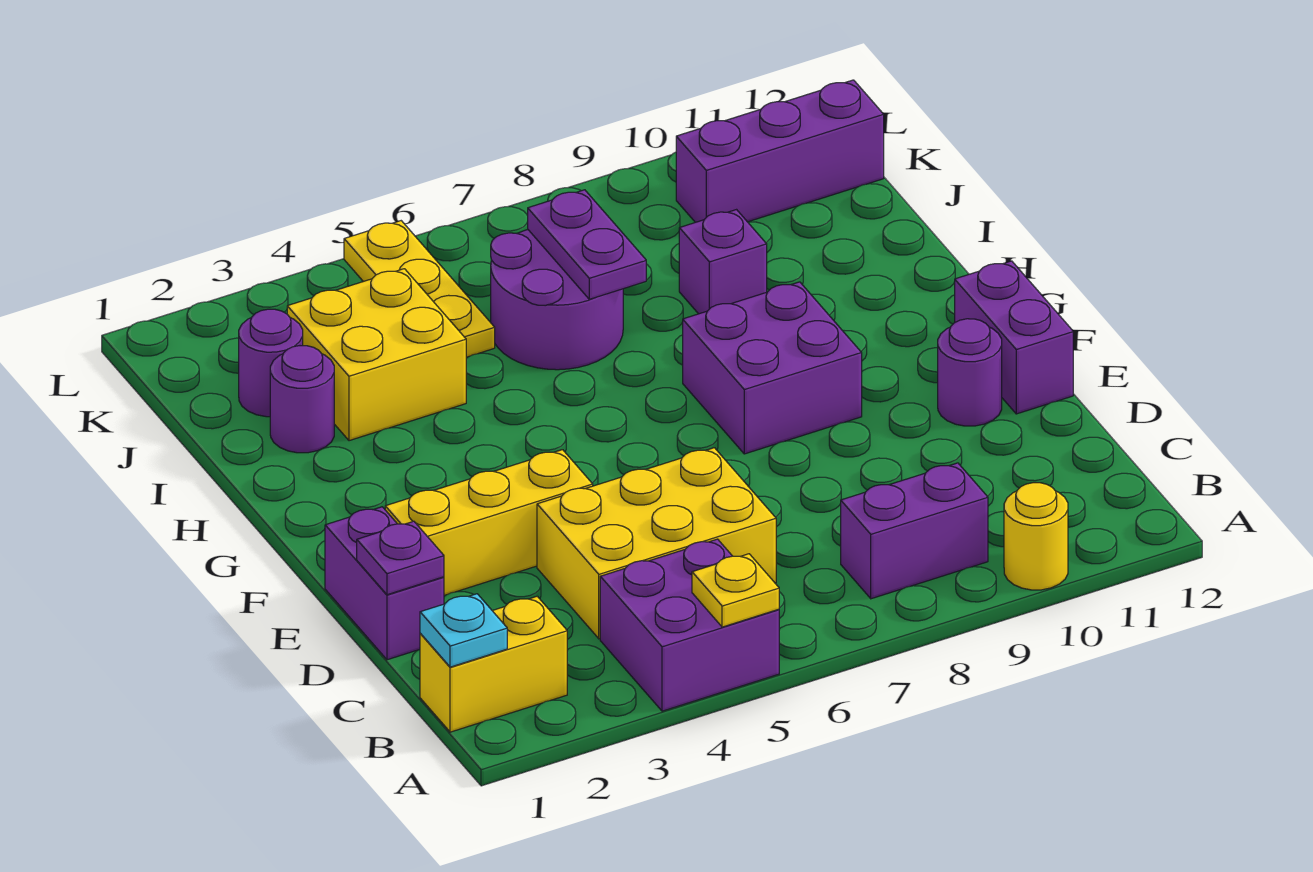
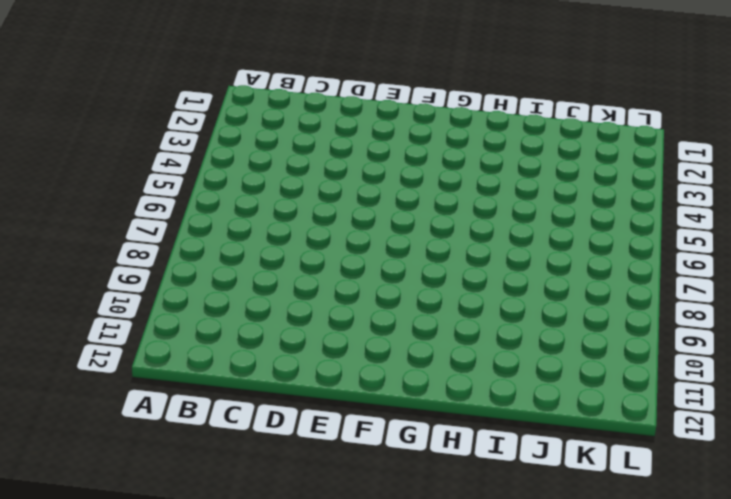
none -> purple 2x2 brick [600,539,779,711]
none -> yellow 1x1 round brick [1004,483,1068,590]
none -> yellow 1x2 brick [420,596,567,732]

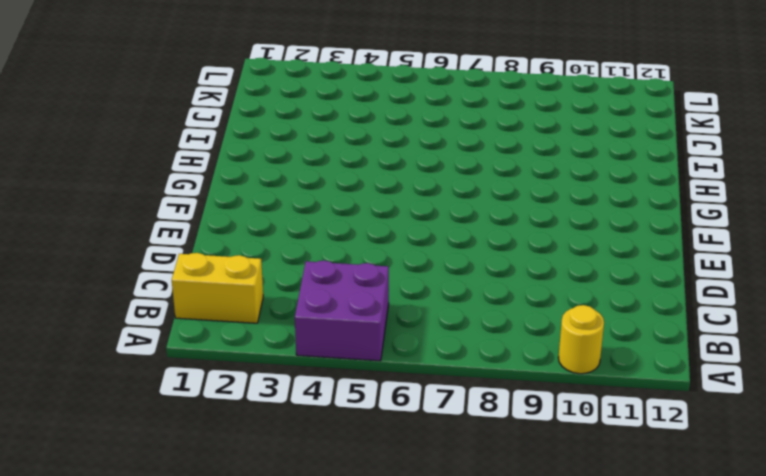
none -> purple 1x2 brick [841,463,988,599]
none -> yellow 2x3 brick [537,448,776,639]
none -> purple 1x2 brick [325,507,444,660]

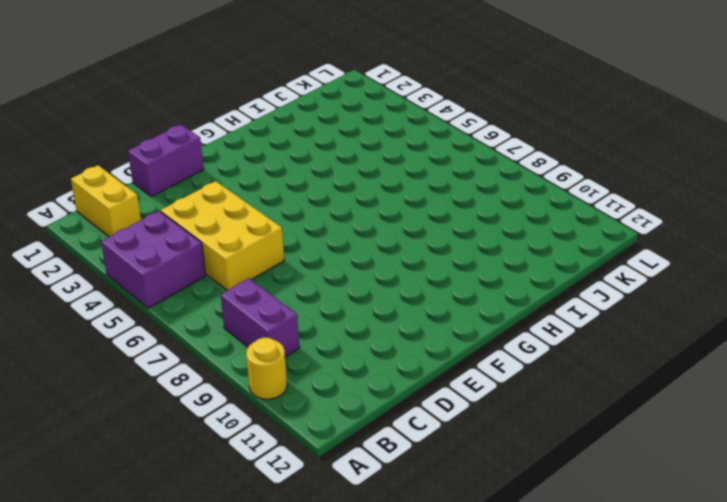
none -> yellow 1x3 brick [385,450,593,595]
none -> purple 1x1 round brick [938,319,1002,426]
none -> purple 1x2 brick [955,261,1073,414]

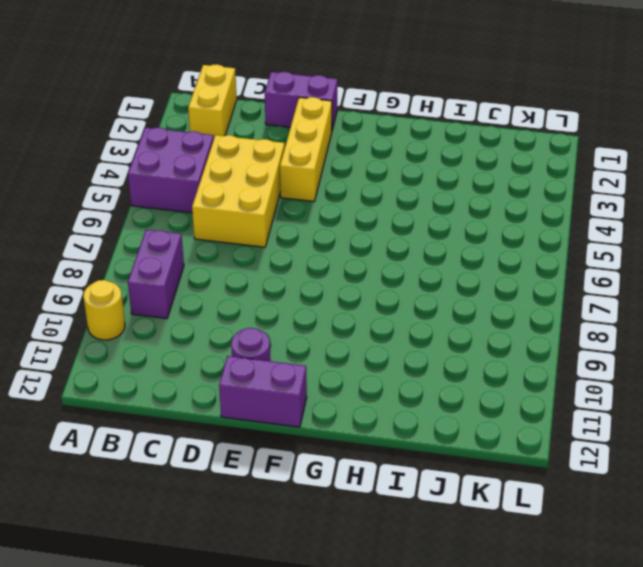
none -> purple 2x2 brick [683,282,862,454]
none -> purple 1x1 round brick [270,346,334,453]
none -> yellow 2x2 brick [287,269,466,441]

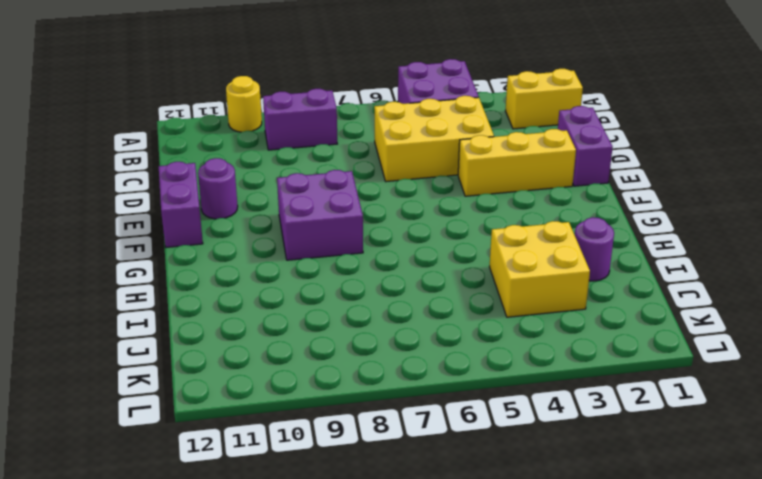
none -> purple 2x2 round brick [491,230,623,370]
none -> purple 1x1 brick [679,210,767,314]
none -> purple 1x1 round brick [239,309,303,417]

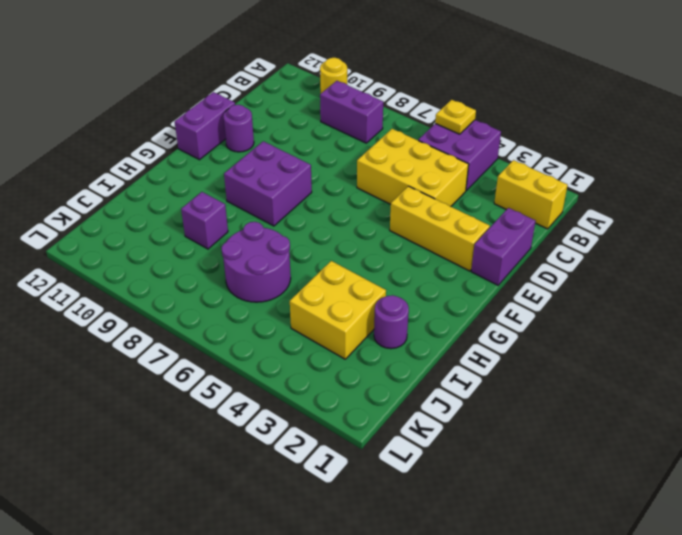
none -> purple 1x1 round brick [239,309,303,417]
none -> yellow 1x3 plate [344,221,495,357]
none -> purple 1x3 brick [676,80,884,222]

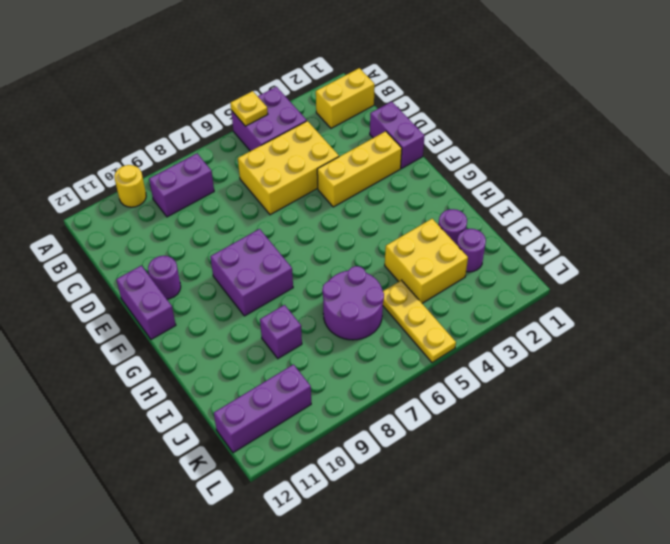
none -> cyan 1x1 plate [420,594,507,667]
none -> purple 1x1 plate [357,521,444,595]
none -> purple 1x2 plate [528,190,646,299]

